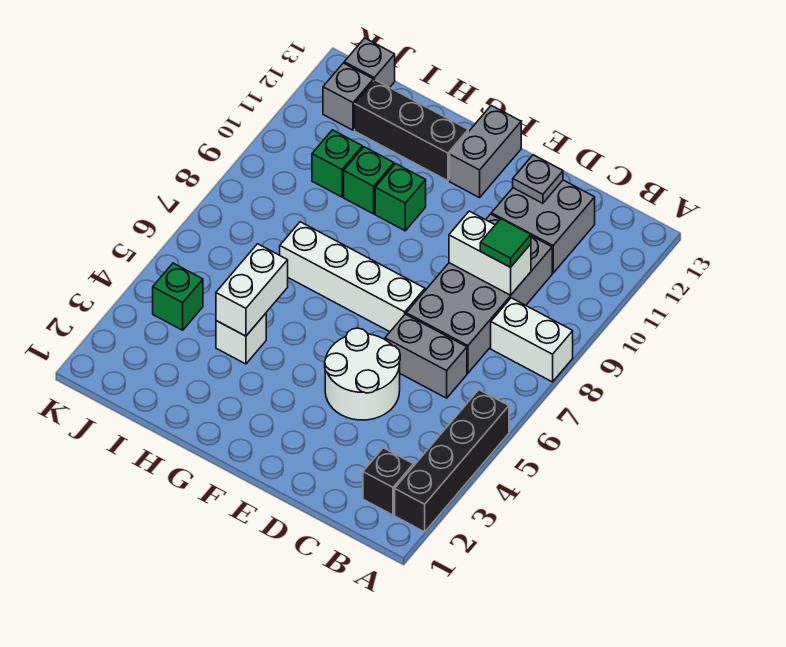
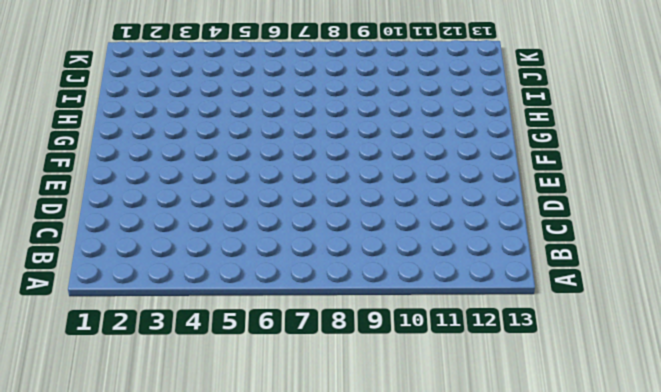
none -> black 1x4 brick [395,390,509,532]
none -> white 1x2 brick [491,298,573,382]
none -> black 1x1 brick [363,448,413,515]

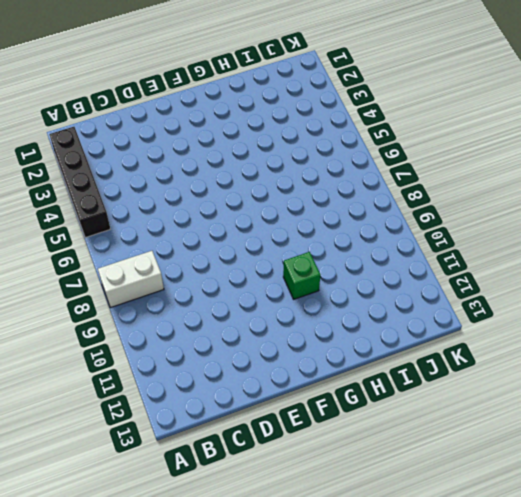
none -> black 1x1 brick [363,448,413,515]
none -> grey 1x2 brick [385,314,467,398]
none -> grey 2x4 brick [406,214,552,373]

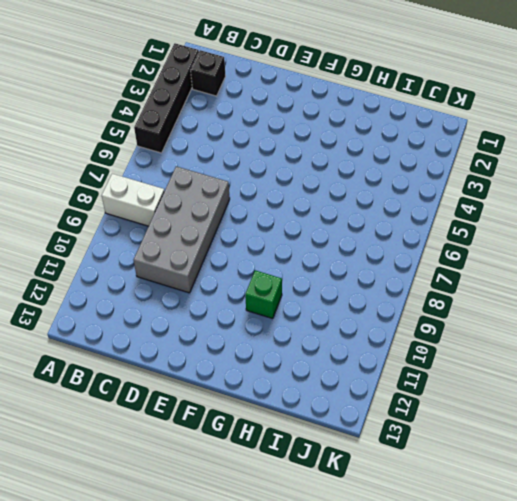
none -> grey 1x2 brick [385,314,467,398]
none -> grey 2x2 brick [491,180,595,273]
none -> white 2x2 round brick [325,328,400,420]

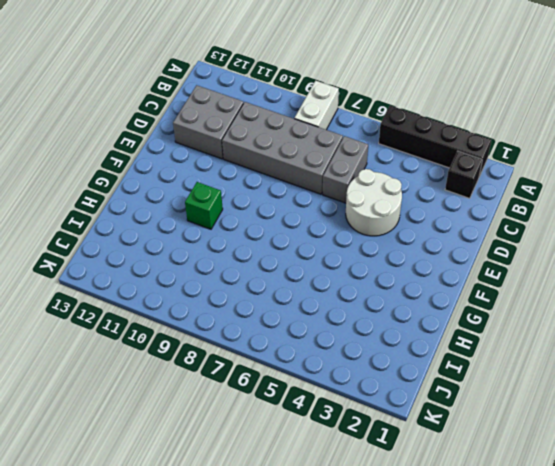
none -> white 1x4 brick [280,222,425,332]
none -> grey 1x2 brick [450,106,521,198]
none -> black 1x3 brick [355,80,468,181]

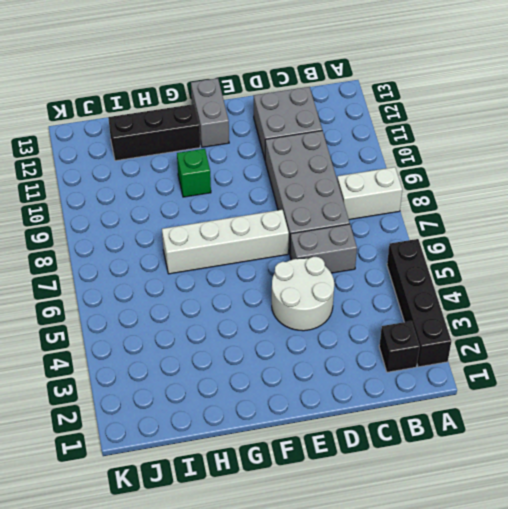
none -> white 1x1 brick [216,313,266,364]
none -> green 1x1 brick [344,147,394,214]
none -> green 1x1 brick [312,130,362,197]

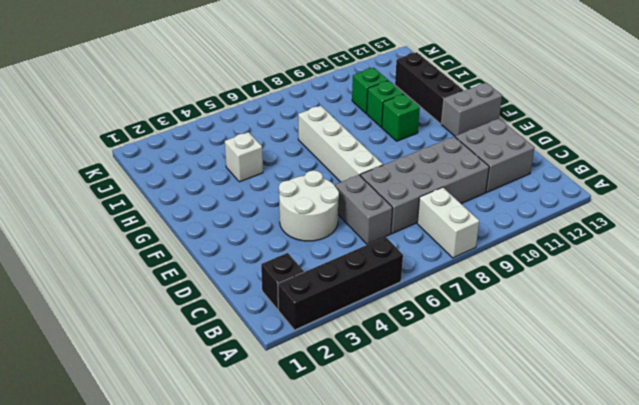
none -> green 1x1 brick [153,263,203,330]
none -> grey 1x1 brick [323,63,373,130]
none -> grey 1x1 brick [344,38,395,88]

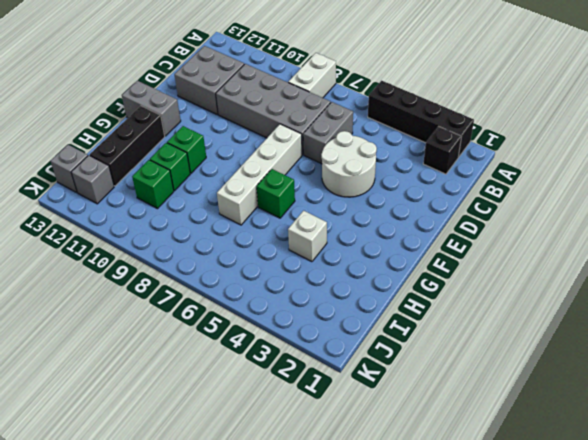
green 1x1 brick [257,169,295,218] -> green 1x1 brick moved to [153,263,203,330]
none -> white 1x2 brick [449,211,531,295]
none -> grey 1x1 plate [513,155,563,203]
none -> white 1x2 brick [216,244,288,336]

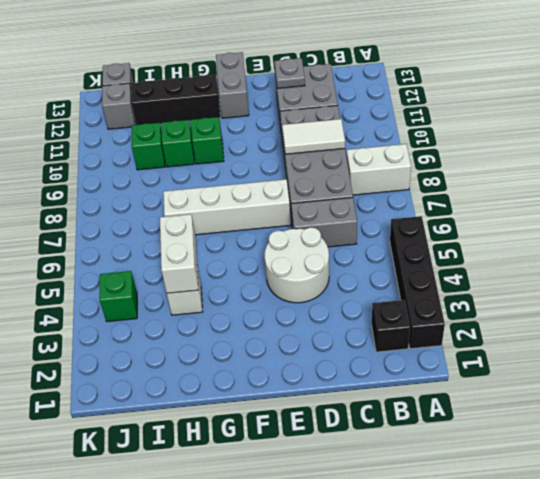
white 1x2 tile [282,119,345,154] -> white 1x2 brick [449,211,531,295]
none -> green 1x1 tile [480,219,531,267]

